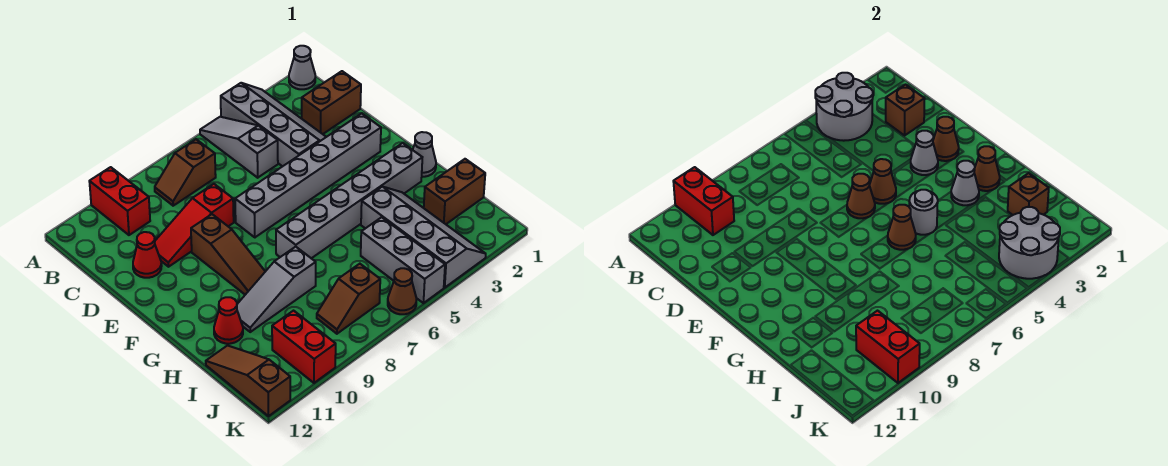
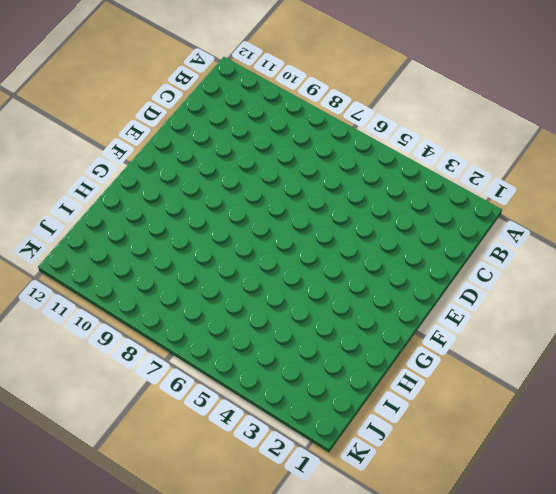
none -> grey 1x1 cone [289,46,315,89]
none -> grey 2x4 slope [221,83,326,166]
none -> grey 1x3 slope [200,117,278,178]
none -> red 1x2 brick [89,167,150,235]

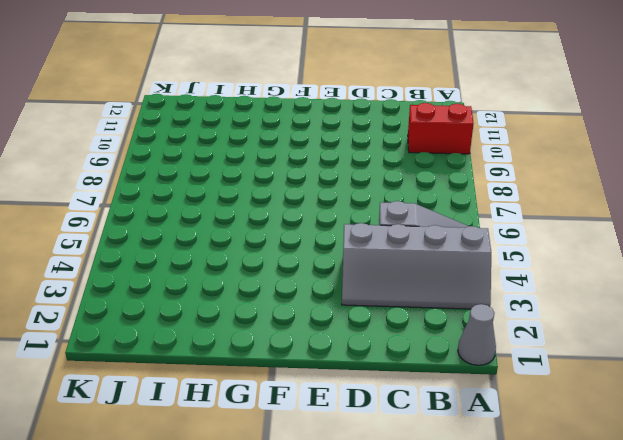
none -> brown 1x2 slope [155,139,216,206]
none -> brown 1x2 brick [302,71,361,134]
none -> red 1x3 slope [155,184,234,267]
none -> red 1x1 cone [133,232,162,278]

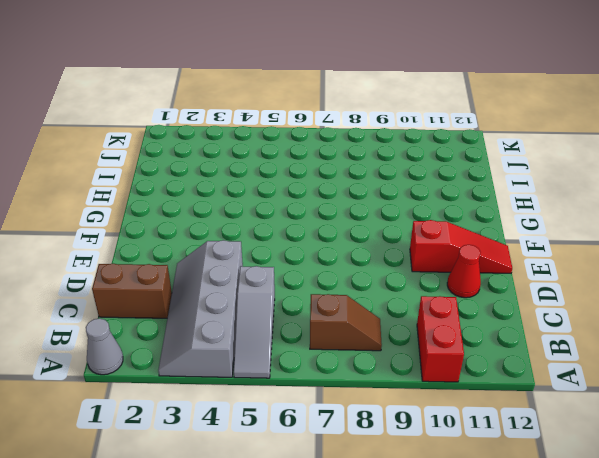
red 1x3 slope [410,220,512,273] -> red 1x3 slope moved to [155,184,234,267]
none -> grey 1x6 brick [235,113,381,237]
none -> brown 1x3 slope [191,214,265,295]
none -> grey 1x1 cone [413,132,436,177]
none -> grey 1x6 brick [276,143,422,258]

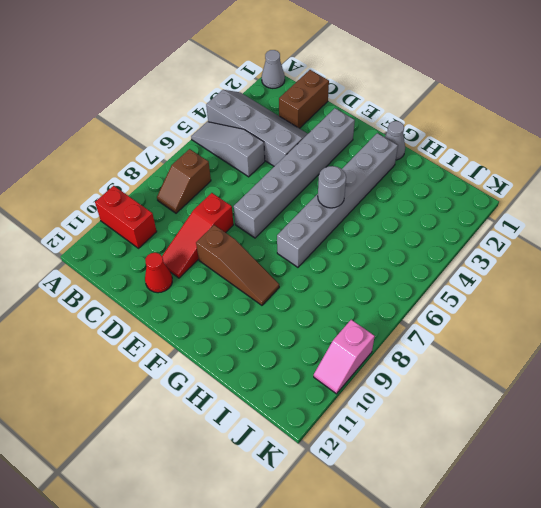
pink 1x2 slope [314,320,375,394] -> red 1x2 brick [272,311,336,383]
none -> grey 2x4 slope [361,187,486,288]
none -> grey 1x3 slope [237,247,316,332]
none -> red 1x1 cone [214,297,243,344]
none -> brown 1x2 brick [424,159,485,224]

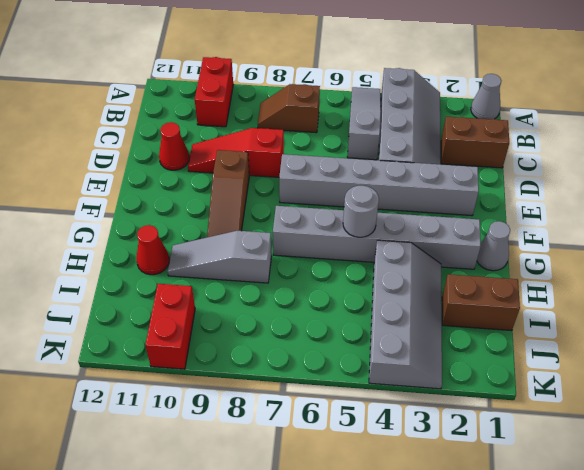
none -> grey 1x3 brick [361,217,445,303]
none -> brown 1x3 slope [206,346,290,416]
none -> brown 1x2 slope [317,264,380,334]
none -> brown 1x1 cone [388,268,416,314]

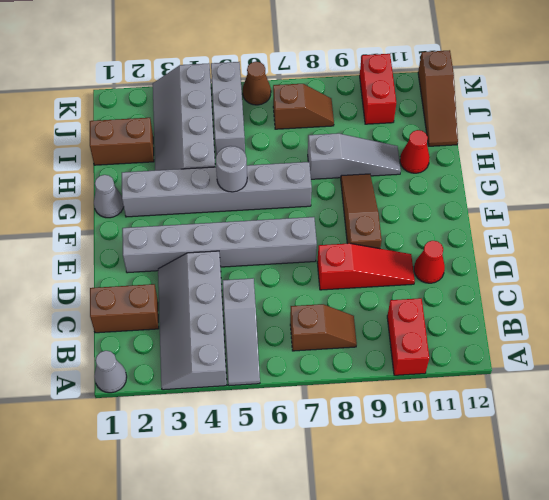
none -> grey 2x2 round brick [815,73,873,141]
none -> red 1x2 brick [673,167,734,235]
none -> brown 1x1 brick [886,85,925,135]
none -> brown 1x1 cone [933,117,959,161]

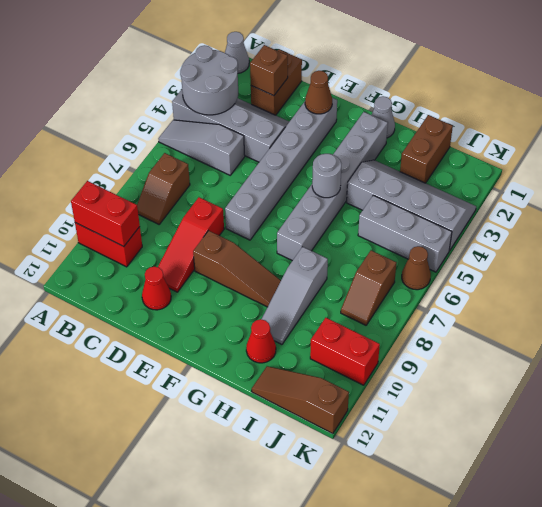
none -> grey 1x1 cone [911,131,938,175]
none -> brown 1x1 cone [869,159,896,204]
none -> brown 1x1 cone [847,174,875,218]
none -> brown 1x1 cone [974,146,1000,191]

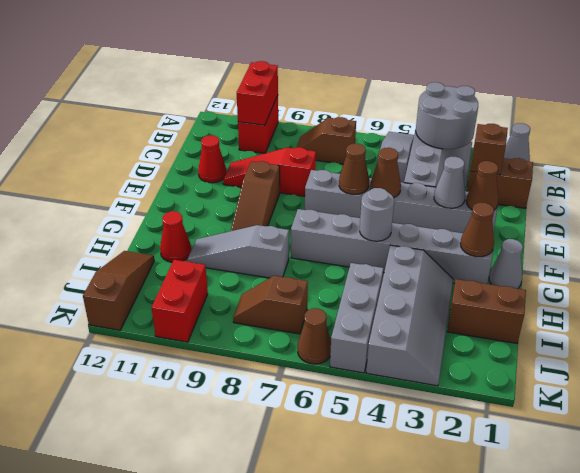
none -> grey 1x1 cone [951,161,979,205]
none -> brown 1x1 cone [888,205,916,250]
none -> brown 1x1 brick [1008,173,1049,215]
none -> grey 2x2 round brick [999,207,1060,279]

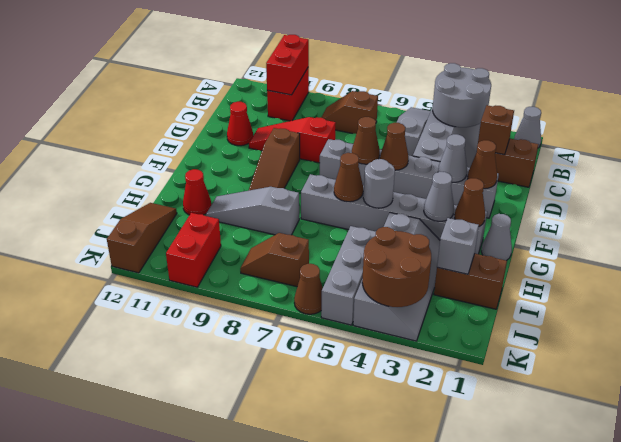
grey 1x1 brick [437,218,479,274] -> brown 1x1 brick [1008,173,1049,215]
brown 2x2 round brick [362,227,431,307] -> grey 2x2 round brick [999,207,1060,279]
none -> red 1x2 brick [856,311,920,383]

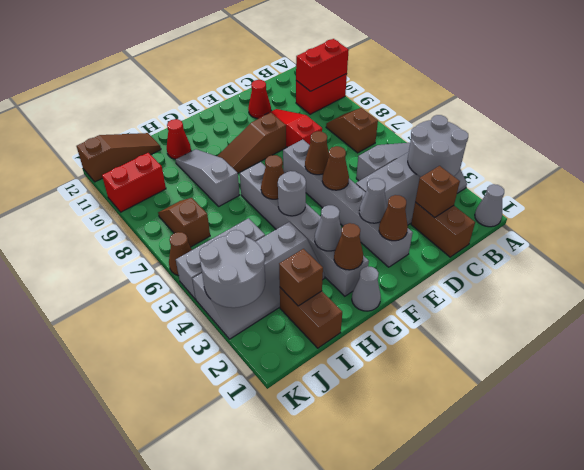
none -> red 1x2 brick [856,311,920,383]

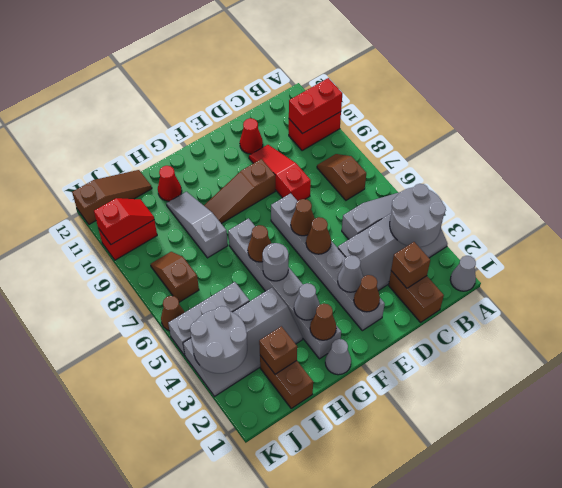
red 1x2 slope [94,198,154,244] -> red 1x2 brick [856,311,920,383]

